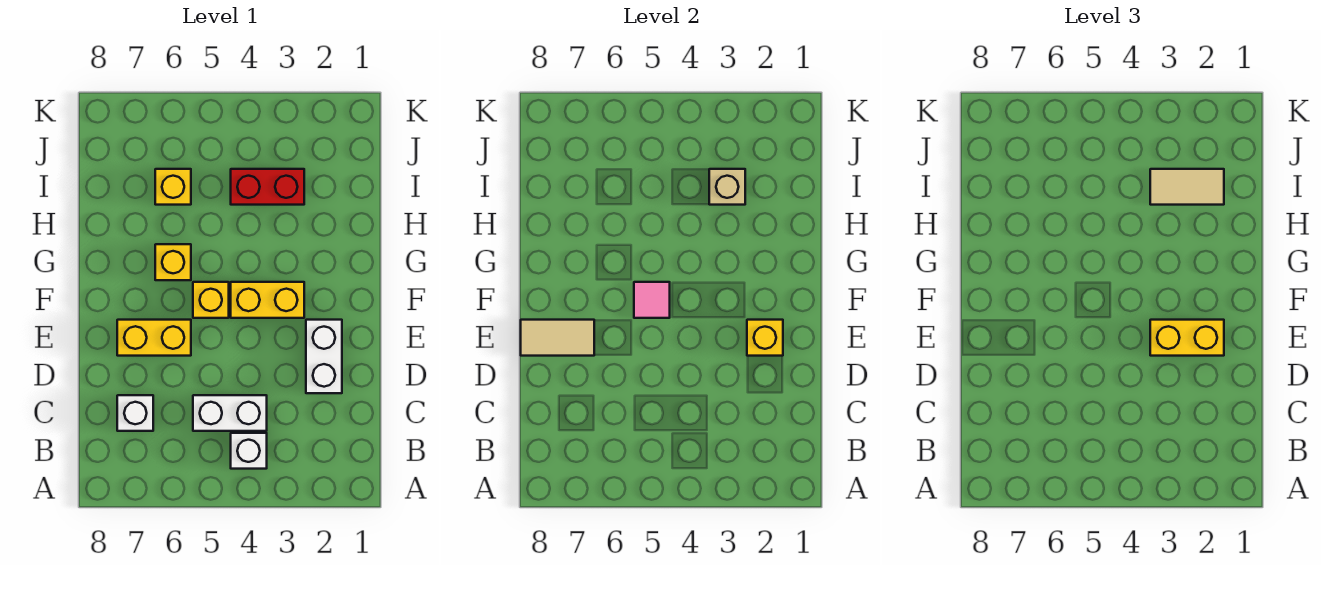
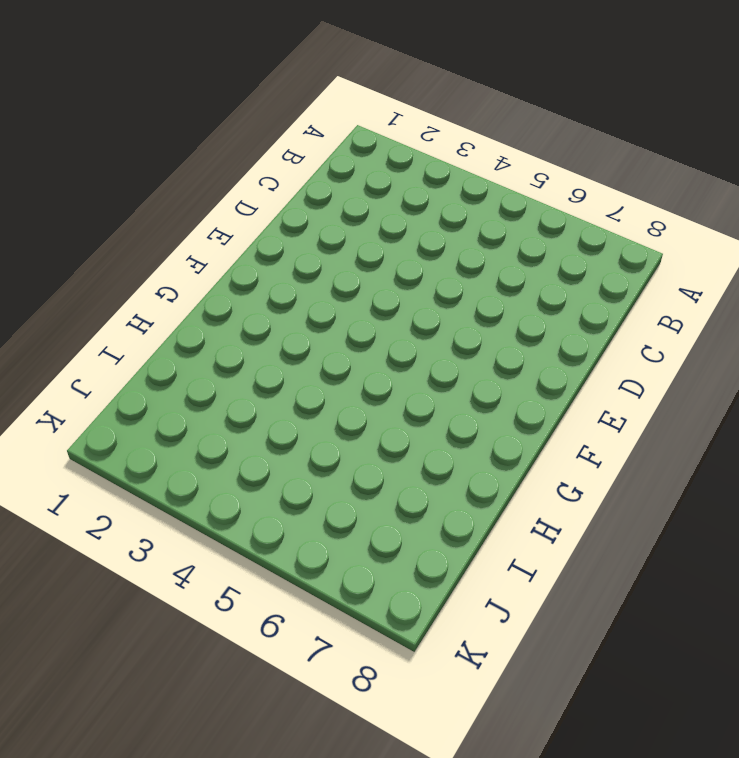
none -> white 1x1 brick [231,433,267,469]
none -> white 1x2 brick [193,395,267,431]
none -> white 1x1 brick [117,395,153,431]

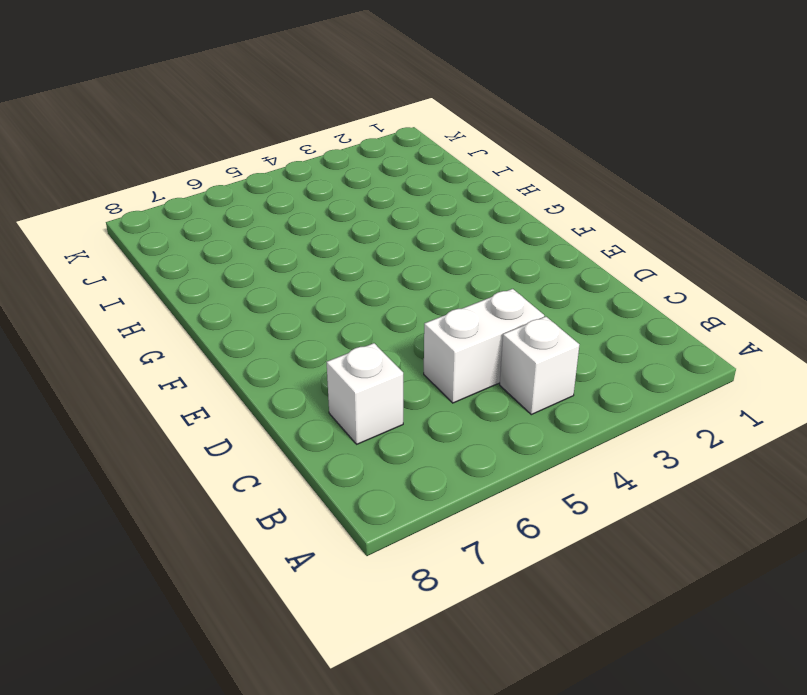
none -> white 1x2 brick [306,320,342,393]
none -> yellow 1x2 brick [117,320,191,356]
none -> yellow 1x2 brick [231,282,304,318]

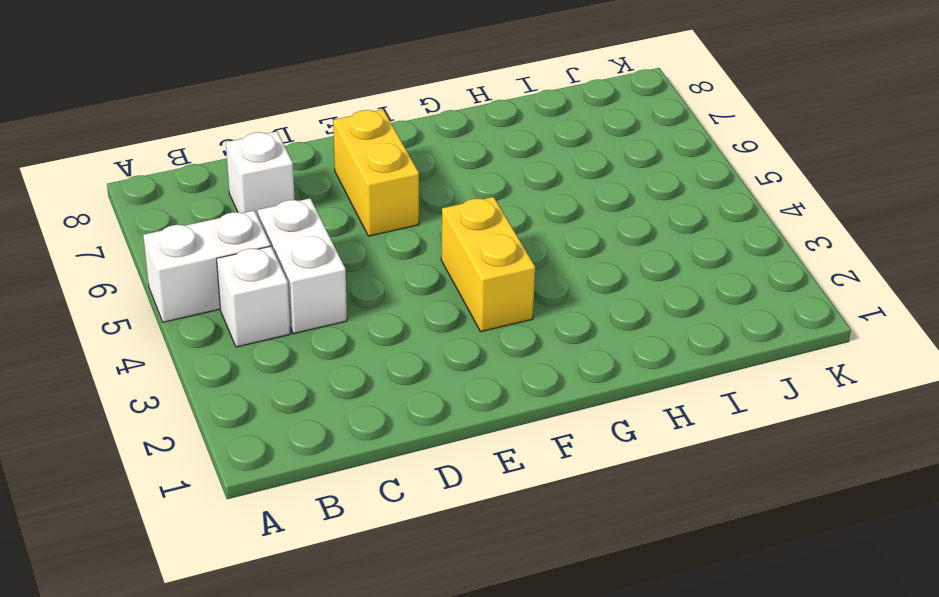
white 1x2 brick [143,210,271,322] -> white 1x2 brick moved to [306,320,342,393]
none -> yellow 1x1 brick [193,282,229,318]
none -> yellow 1x1 brick [155,244,191,280]
none -> red 1x2 brick [231,169,304,205]

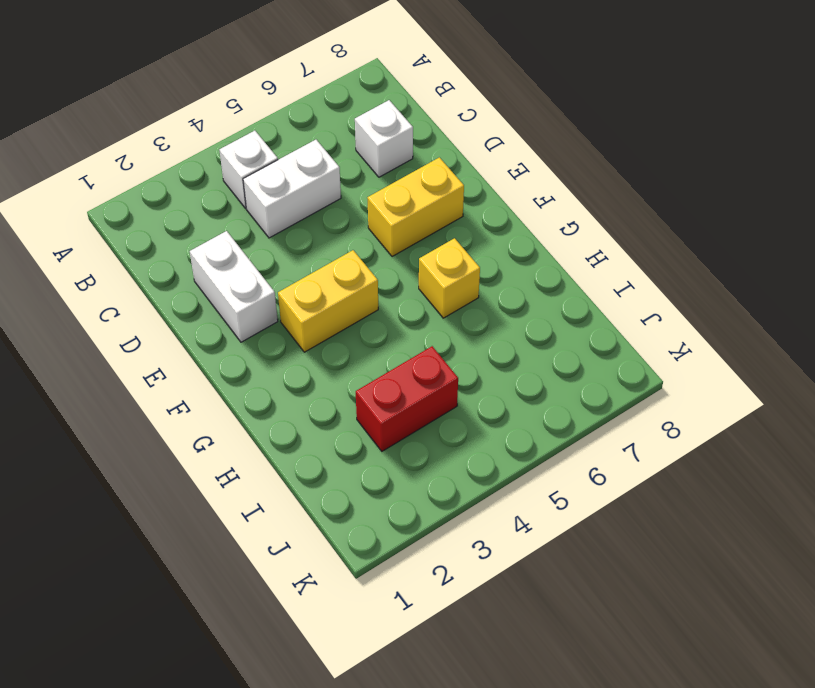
none -> yellow 1x1 brick [193,282,229,318]
none -> yellow 1x1 brick [155,169,191,205]
none -> yellow 1x1 brick [747,320,783,356]

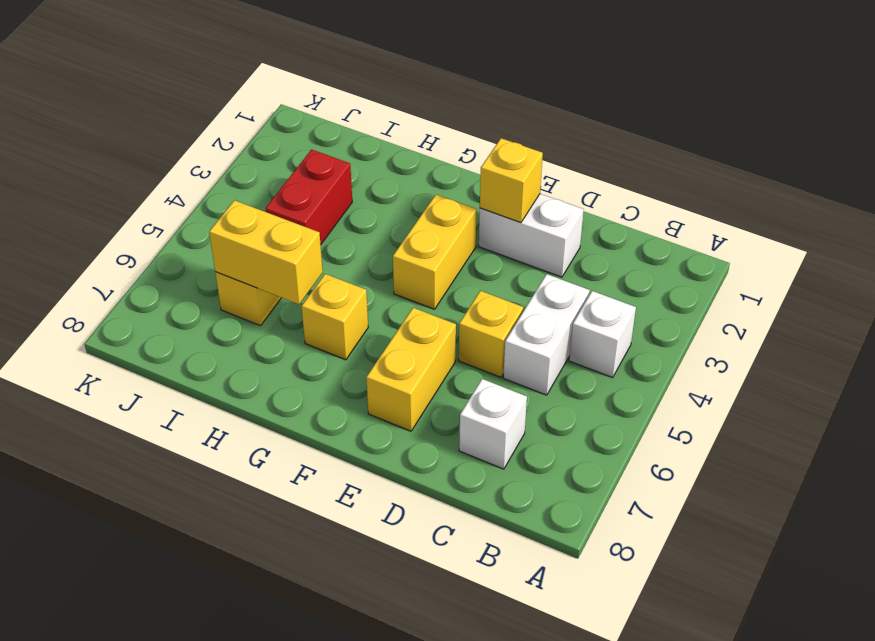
yellow 1x1 brick [459,291,523,377] -> yellow 1x1 brick moved to [193,282,229,318]
yellow 1x2 brick [209,200,323,304] -> yellow 1x2 brick turned to [1150,320,1224,356]
none -> tan 1x2 tile [521,320,594,356]
none -> pink 1x1 tile [634,282,670,318]
none -> tan 1x1 brick [709,169,745,205]

